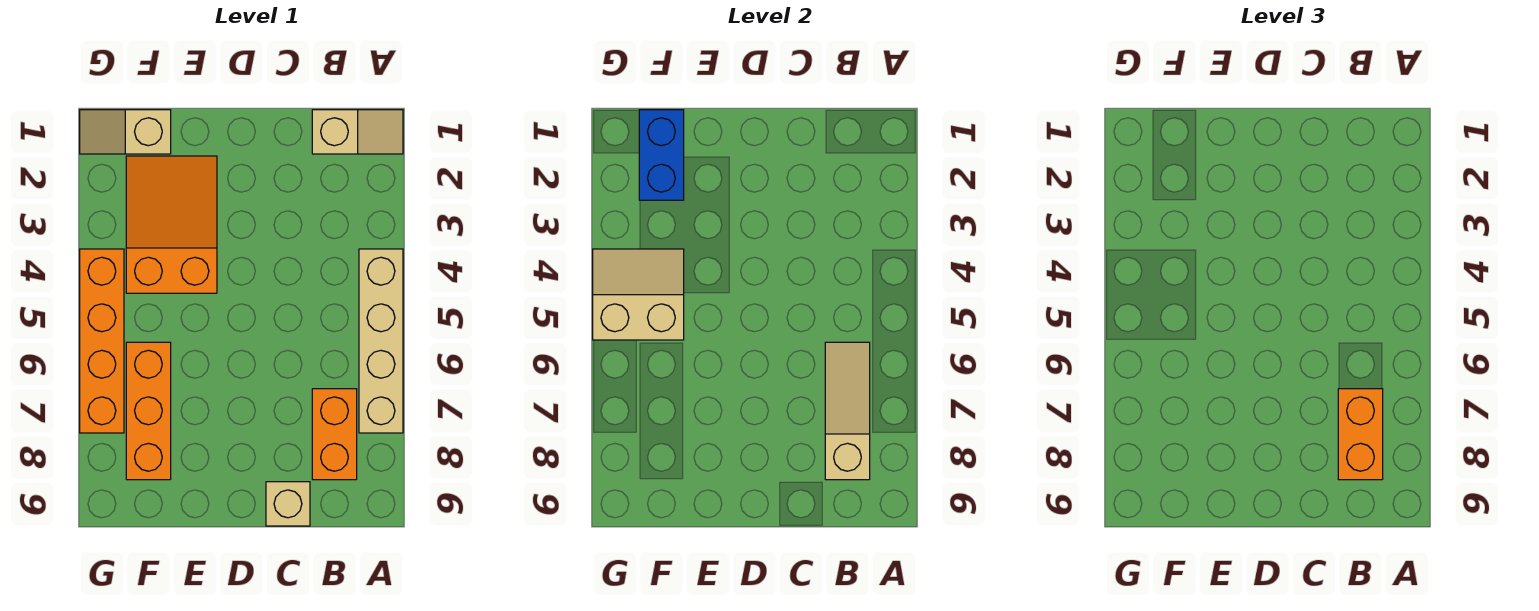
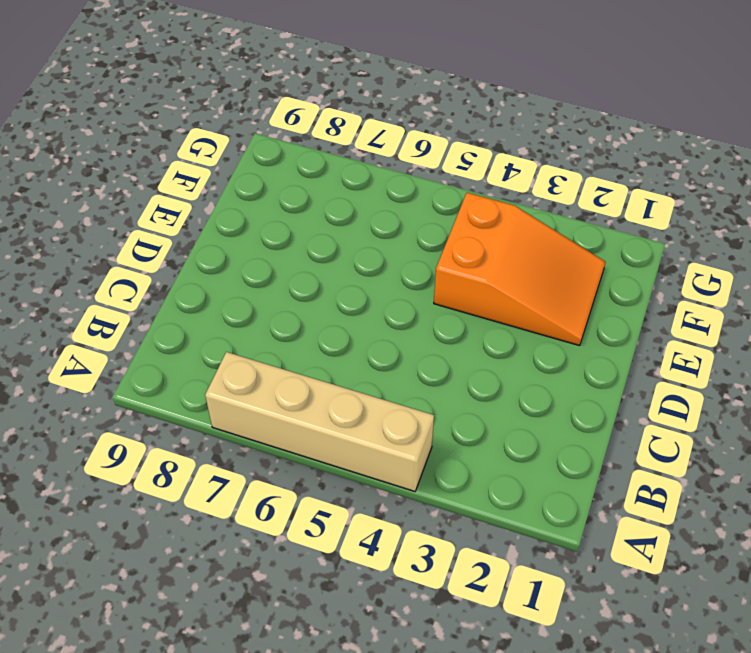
none -> tan 1x2 slope [312,110,403,154]
none -> orange 1x2 brick [312,389,357,480]
none -> tan 1x1 brick [266,482,310,526]

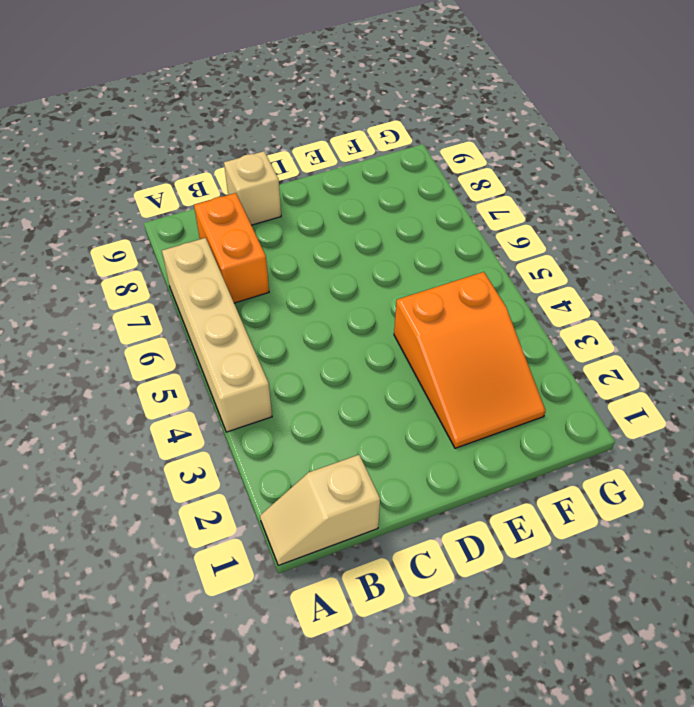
none -> tan 1x2 slope [80,110,171,154]
none -> orange 1x3 brick [126,342,171,480]
none -> orange 1x4 brick [80,249,124,433]

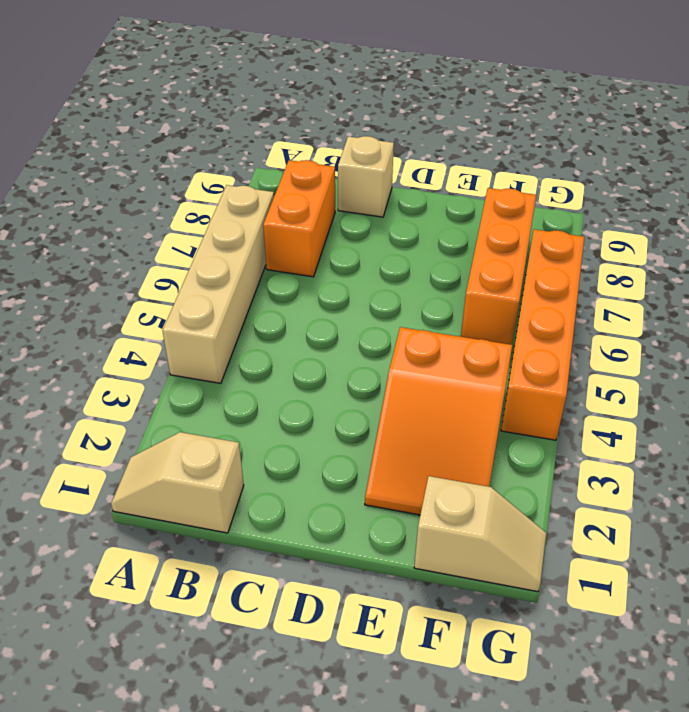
none -> tan 1x3 slope [825,342,870,480]
none -> blue 1x2 brick [639,110,684,200]
none -> tan 2x2 slope [593,249,684,340]

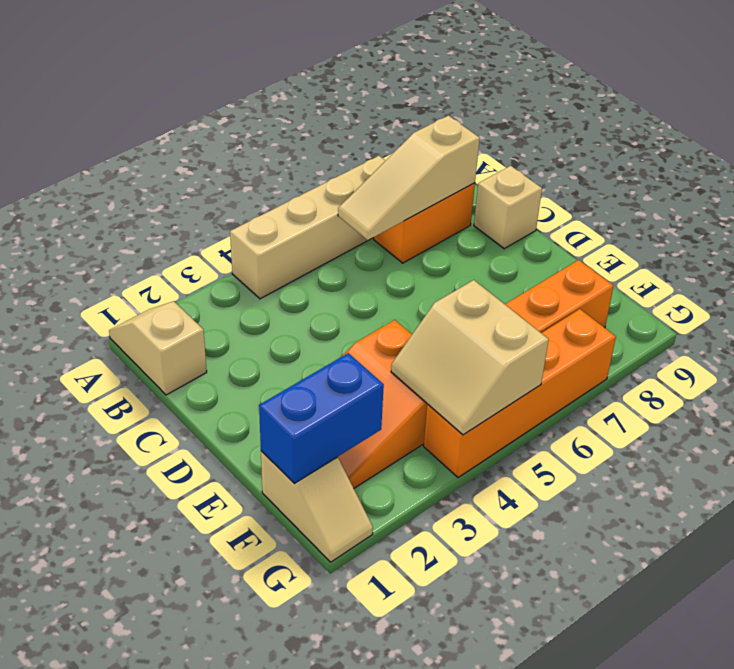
none -> orange 1x2 brick [1338,389,1383,480]

